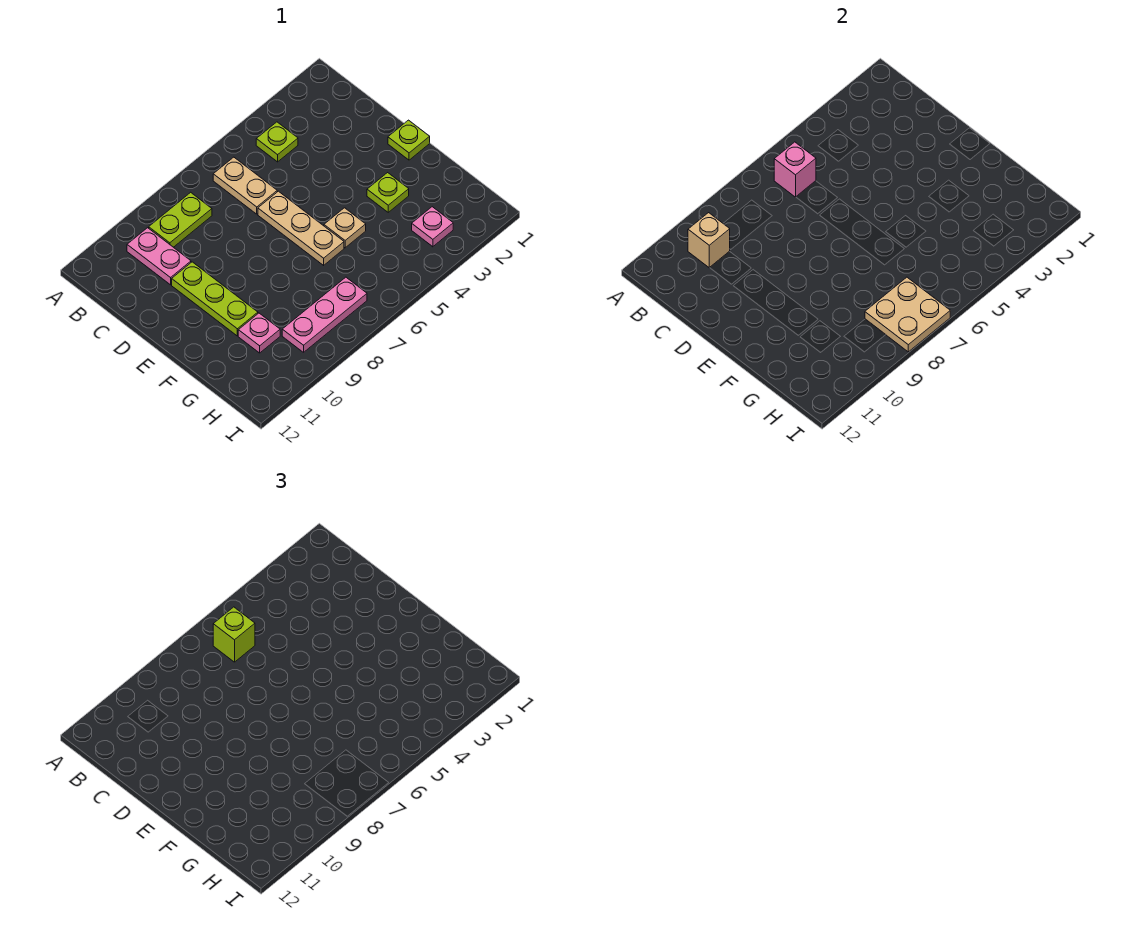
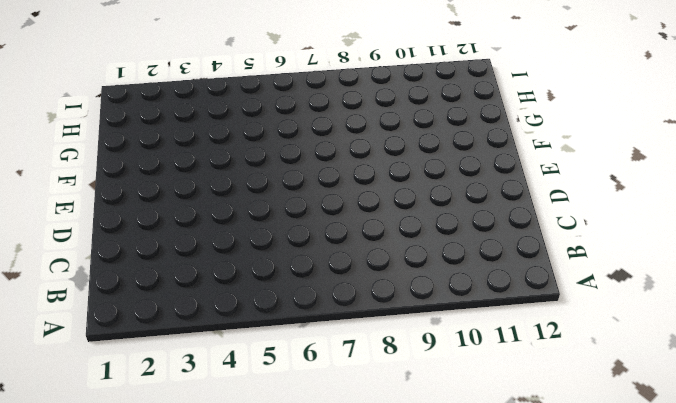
none -> lime 1x1 plate [256,122,298,162]
none -> tan 1x2 plate [213,157,277,214]
none -> lime 1x2 plate [149,192,212,247]

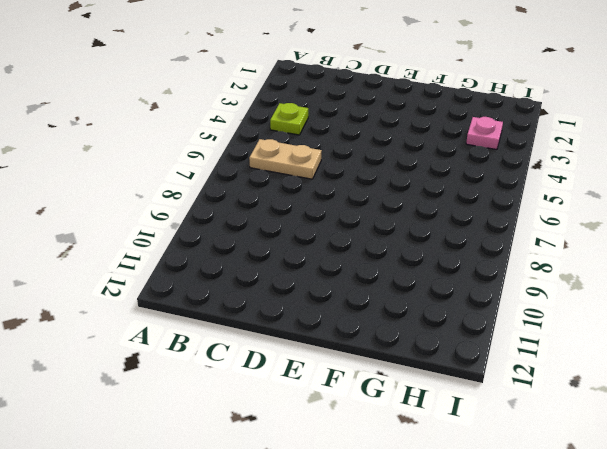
none -> lime 1x2 plate [149,192,212,247]
none -> pink 1x2 plate [127,228,191,285]
none -> tan 1x3 plate [258,191,344,265]

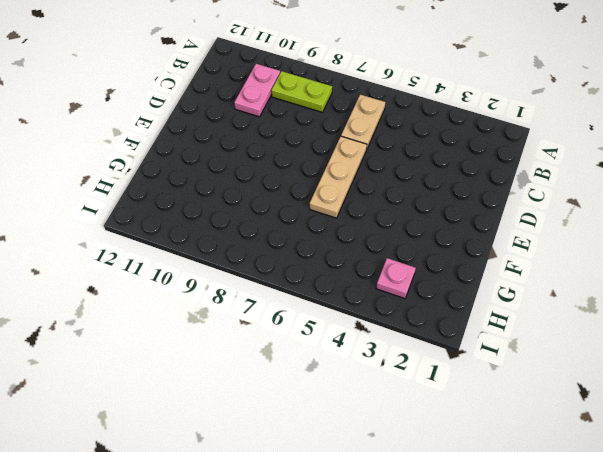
none -> lime 1x1 plate [256,122,298,162]
none -> lime 1x3 plate [172,262,258,336]
none -> lime 1x1 plate [388,120,430,160]

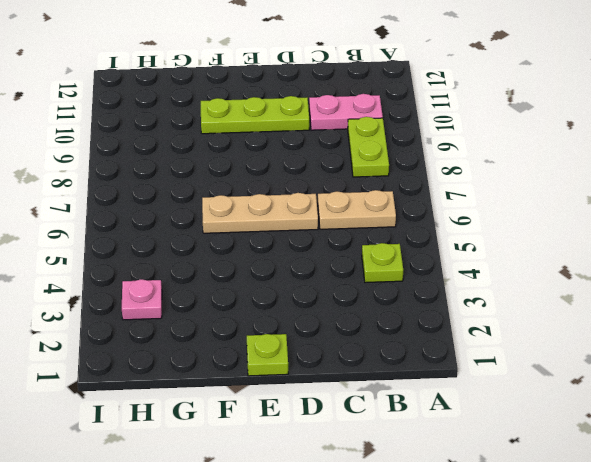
none -> lime 1x1 plate [367,173,409,212]
none -> tan 1x1 plate [324,208,366,248]
none -> pink 1x1 plate [238,313,280,353]

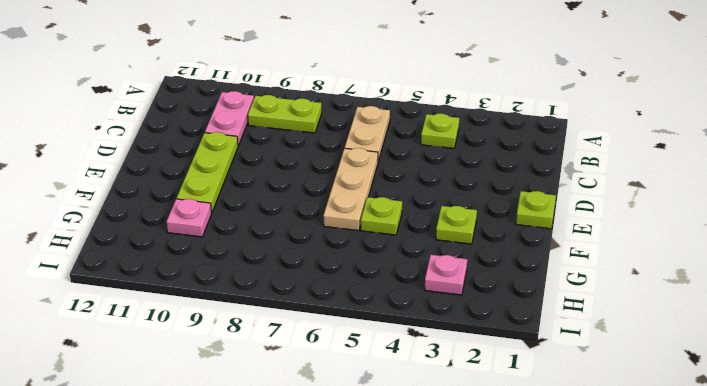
lime 1x1 plate [361,197,402,235] -> tan 1x1 plate [324,208,366,248]
none -> pink 1x3 plate [282,277,367,352]
none -> pink 1x1 brick [774,142,816,197]
none -> tan 1x1 brick [688,213,730,268]

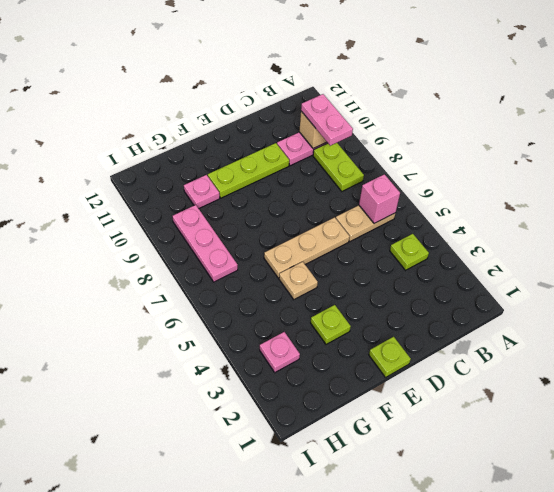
pink 1x2 plate [301,94,353,146] -> none
none -> tan 2x2 plate [865,277,950,352]
none -> lime 1x1 brick [213,607,255,662]

